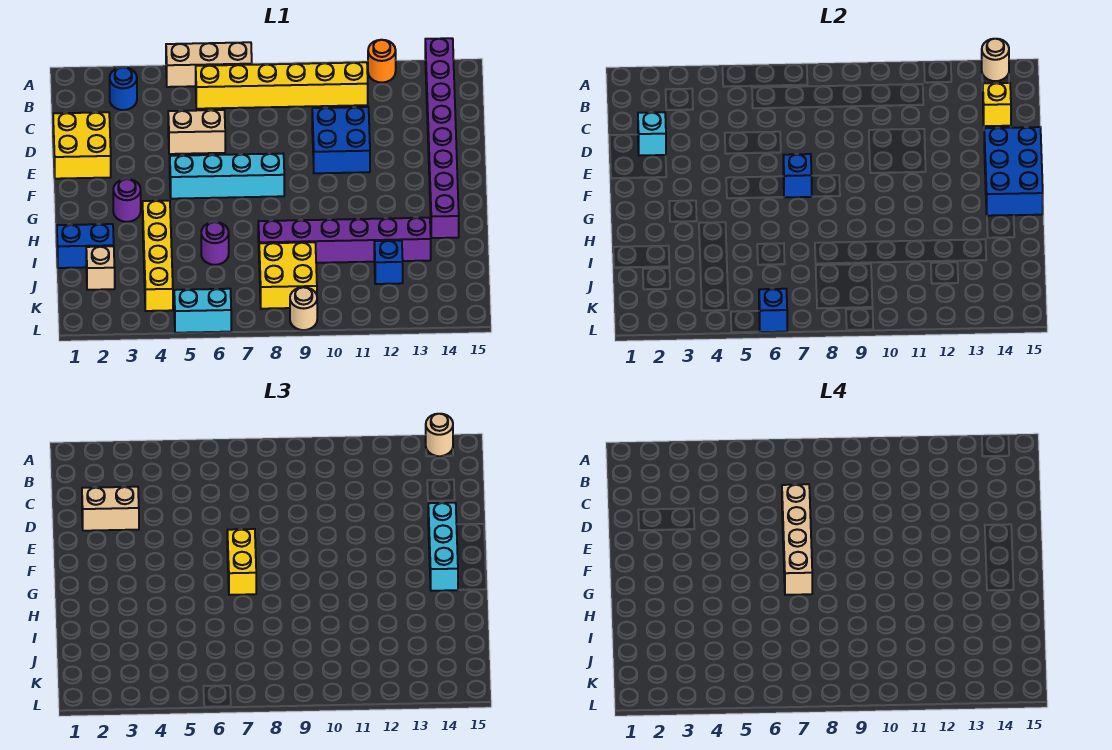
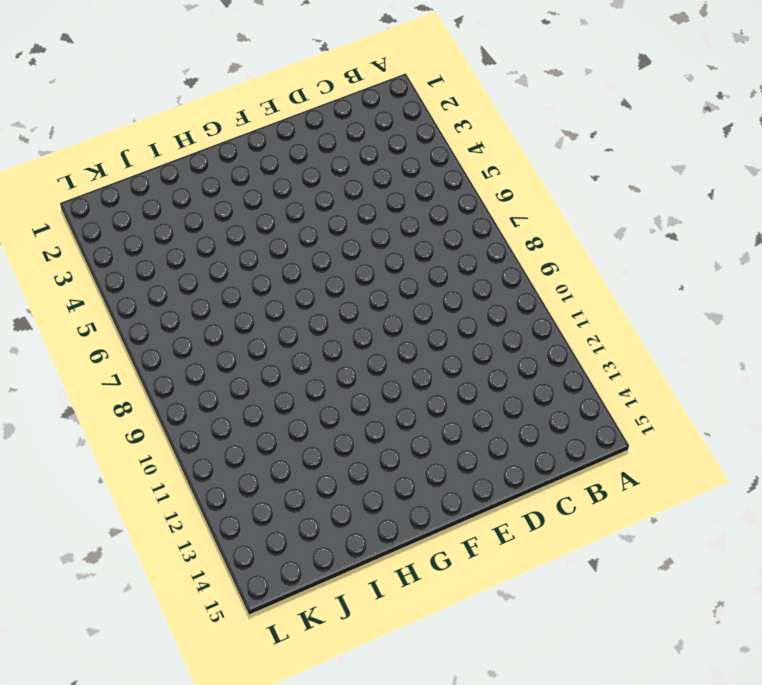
none -> tan 1x3 brick [166,42,252,87]
none -> orange 1x1 round brick [368,40,396,83]
none -> purple 1x8 brick [425,38,459,238]
none -> blue 1x1 round brick [110,67,137,110]

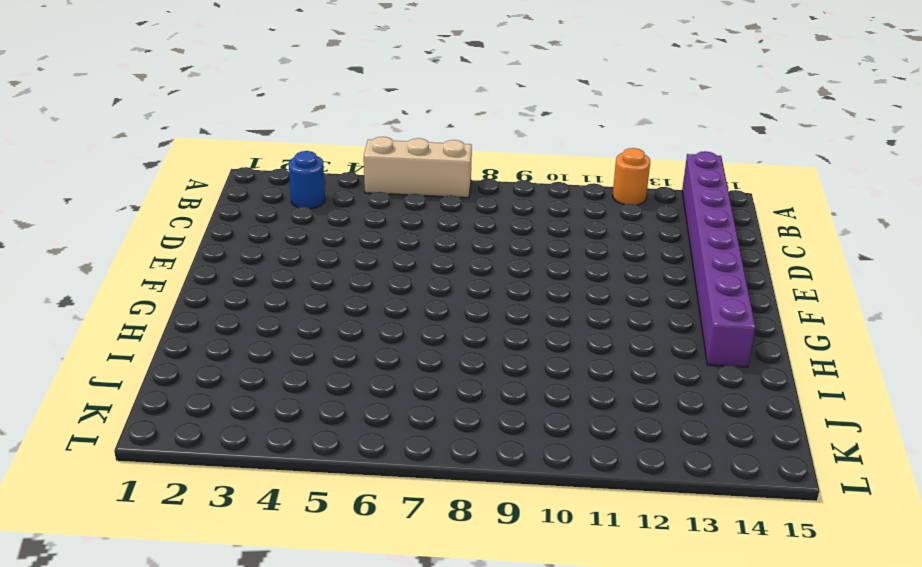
none -> yellow 1x6 brick [196,62,368,109]
none -> yellow 2x2 brick [53,112,111,179]
none -> tan 1x2 brick [168,110,225,154]
none -> blue 2x2 brick [312,107,370,173]

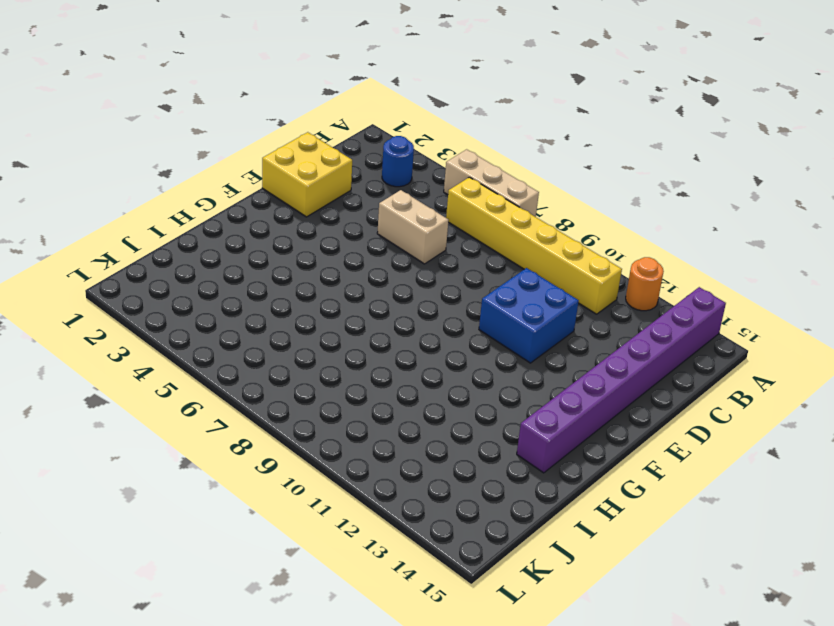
none -> cyan 1x4 brick [170,154,284,199]
none -> purple 1x1 round brick [113,179,141,222]
none -> yellow 1x4 brick [143,201,173,311]
none -> blue 1x2 brick [57,224,114,268]

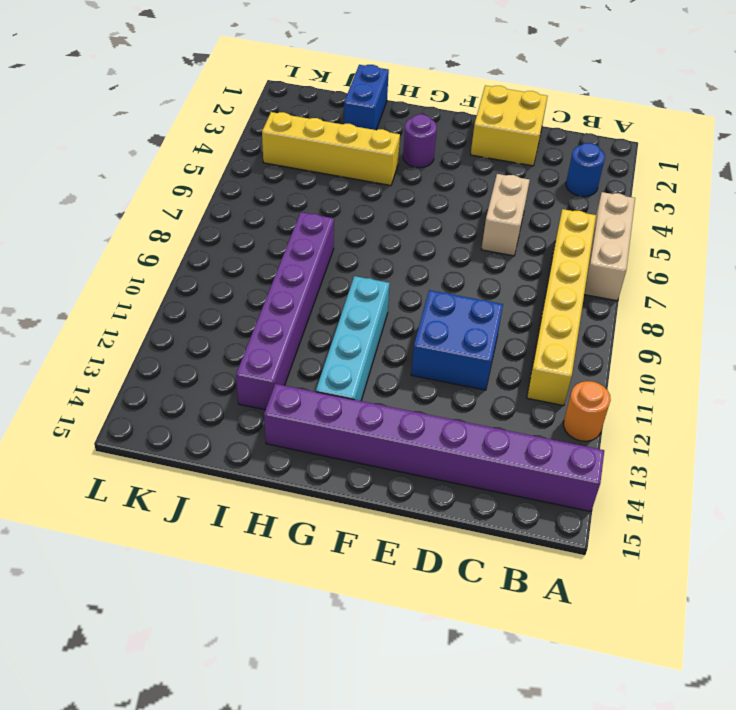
cyan 1x4 brick [316,276,390,401] -> cyan 1x4 brick moved to [170,154,284,199]
none -> purple 1x1 round brick [201,222,229,265]
none -> tan 1x1 brick [86,246,115,290]
none -> yellow 2x2 brick [259,242,317,309]
none -> blue 1x1 brick [374,241,403,284]

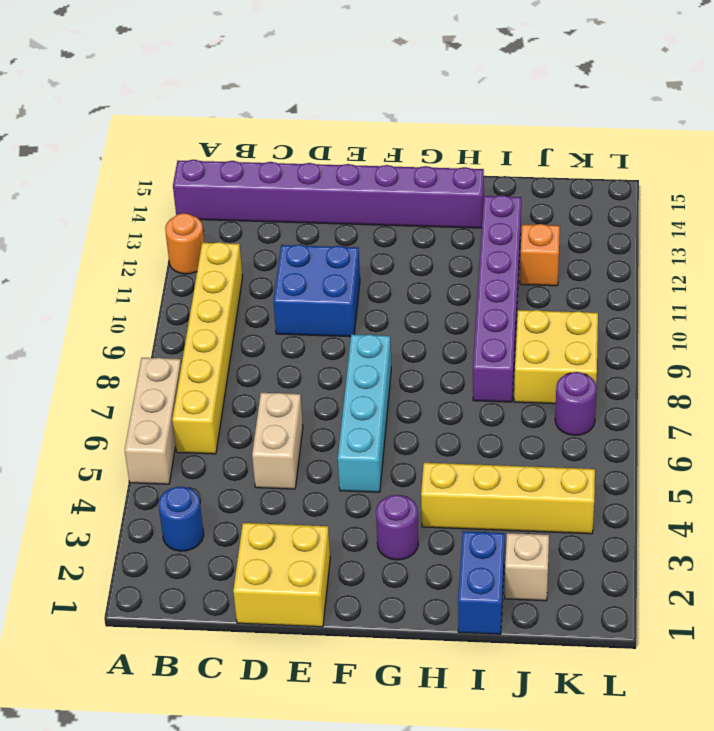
orange 1x1 brick [520,224,560,286] -> blue 1x1 brick [374,241,403,284]
purple 1x1 round brick [555,372,597,435] -> purple 1x1 round brick moved to [201,222,229,265]
none -> cyan 1x2 brick [174,289,231,333]
none -> tan 1x1 round brick [290,287,317,330]
none -> tan 1x1 round brick [982,39,1009,81]
none -> yellow 1x1 brick [983,83,1011,126]

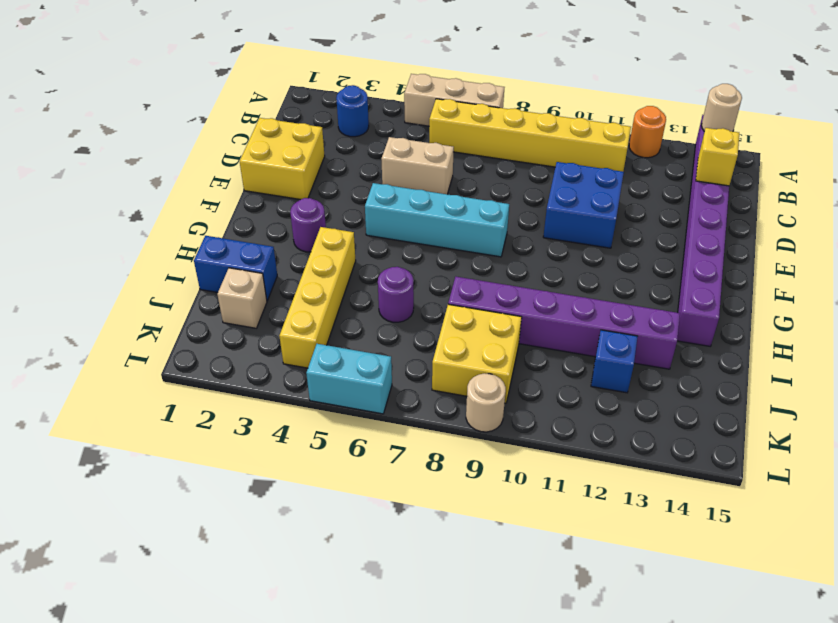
none -> cyan 1x1 brick [638,112,666,155]
none -> blue 2x3 brick [984,127,1043,216]
none -> blue 1x1 brick [783,154,812,197]
none -> blue 1x1 brick [759,289,787,332]

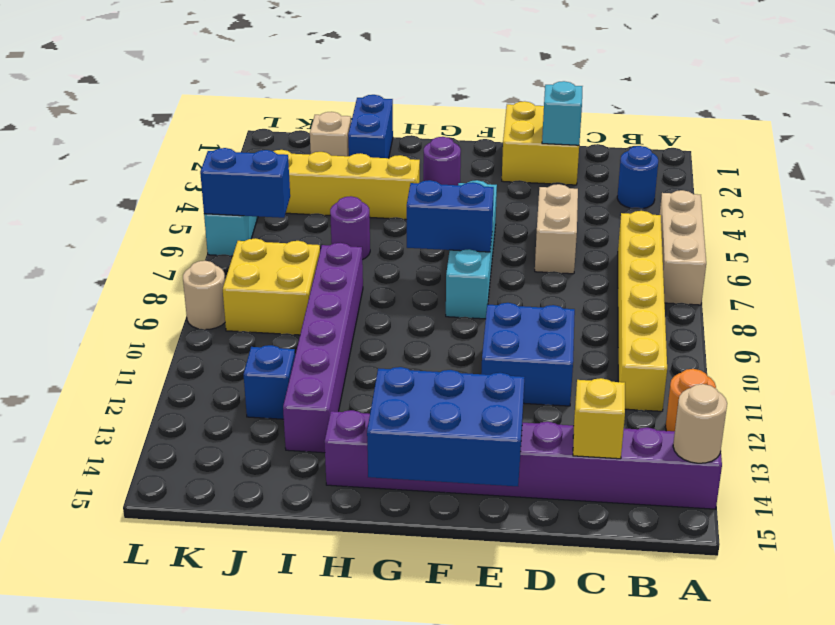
blue 1x2 brick [407,180,494,252] -> blue 1x1 brick [783,154,812,197]
blue 1x2 brick [200,148,290,218] -> blue 1x1 brick [759,289,787,332]
none -> tan 1x1 round brick [426,414,453,456]
none -> tan 1x2 brick [82,487,139,531]
none -> cyan 1x3 brick [428,503,458,591]
none -> yellow 1x2 brick [227,529,256,595]

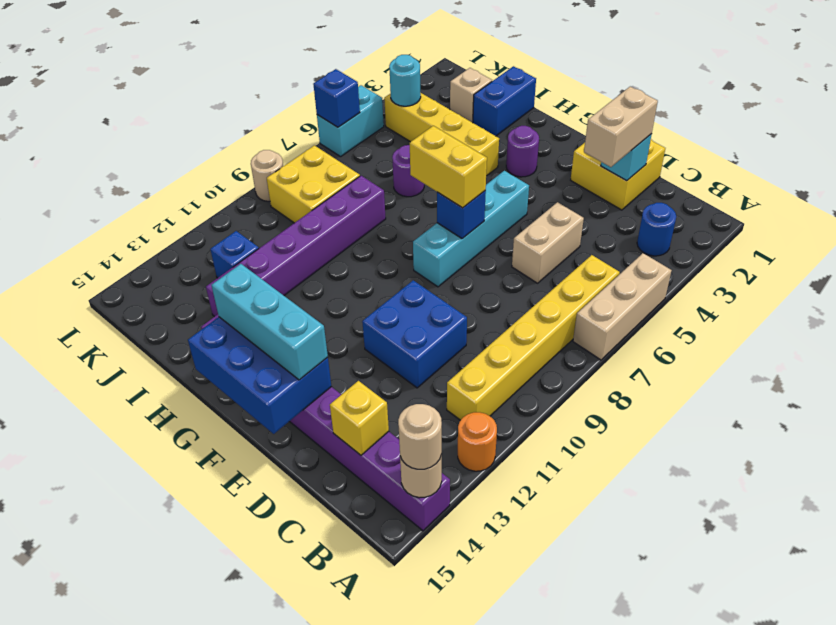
cyan 1x1 round brick [389,55,421,106] -> none
none -> tan 1x4 brick [782,484,812,595]

